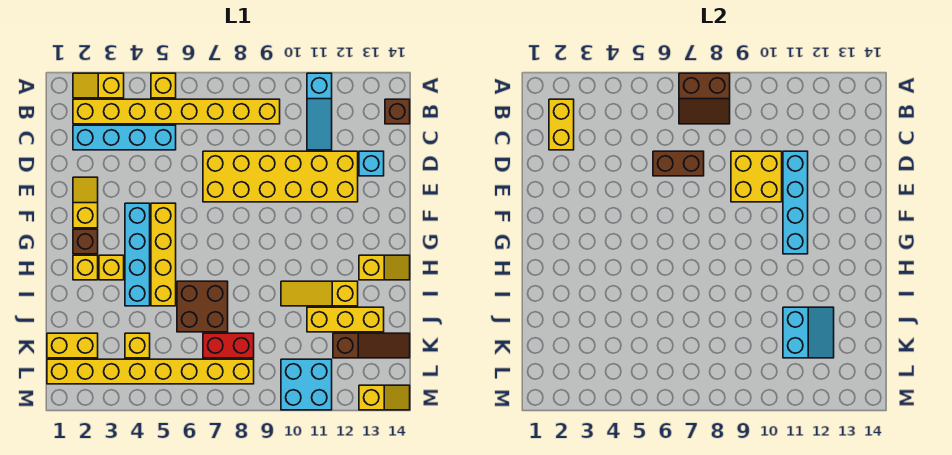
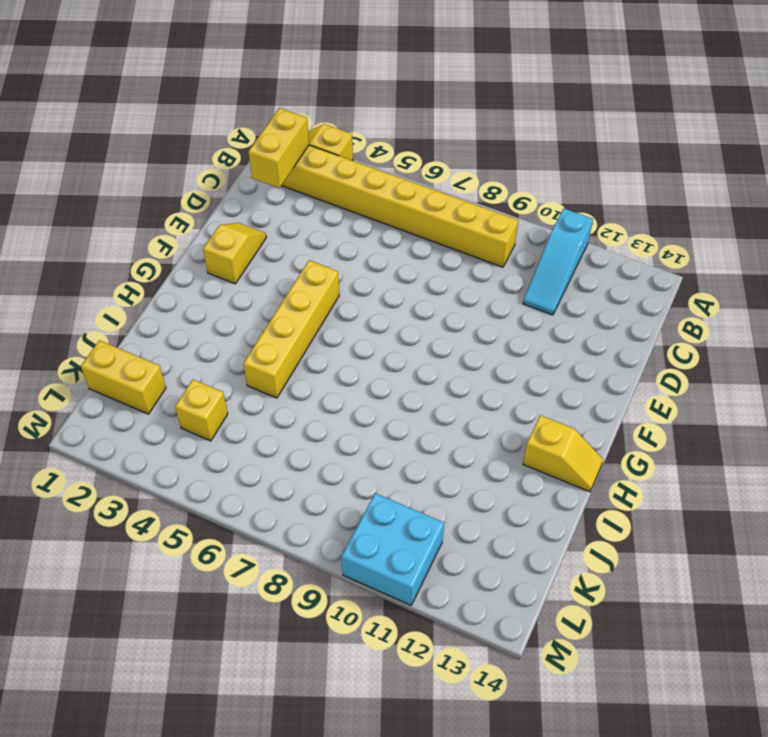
none -> yellow 1x1 brick [151,73,176,98]
none -> brown 1x1 brick [385,99,410,124]
none -> cyan 1x4 brick [73,125,176,150]
none -> yellow 2x6 brick [203,151,358,202]

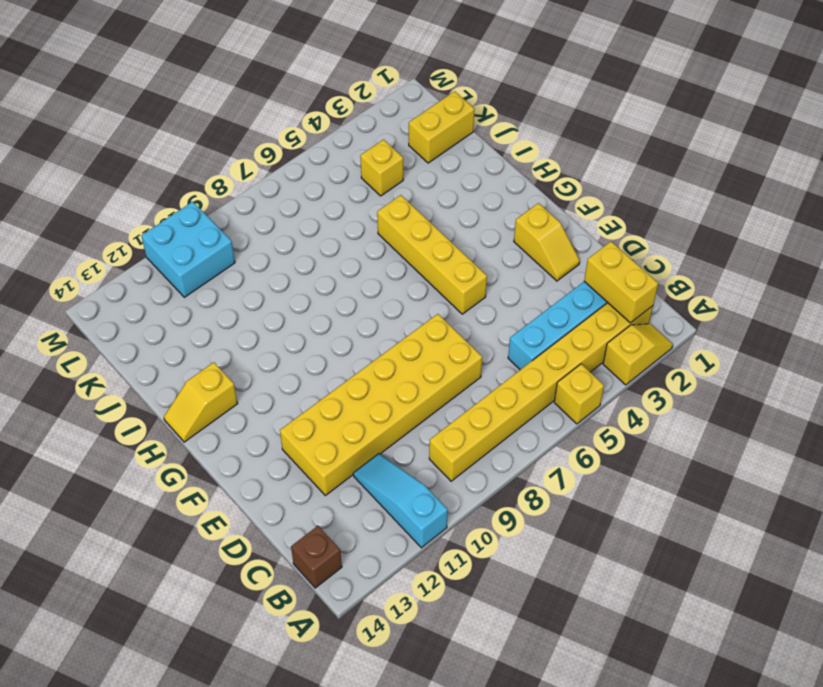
none -> cyan 1x1 brick [359,151,384,176]
none -> cyan 1x4 brick [125,203,150,306]
none -> brown 1x1 brick [73,229,98,254]
none -> yellow 1x1 brick [73,255,98,280]

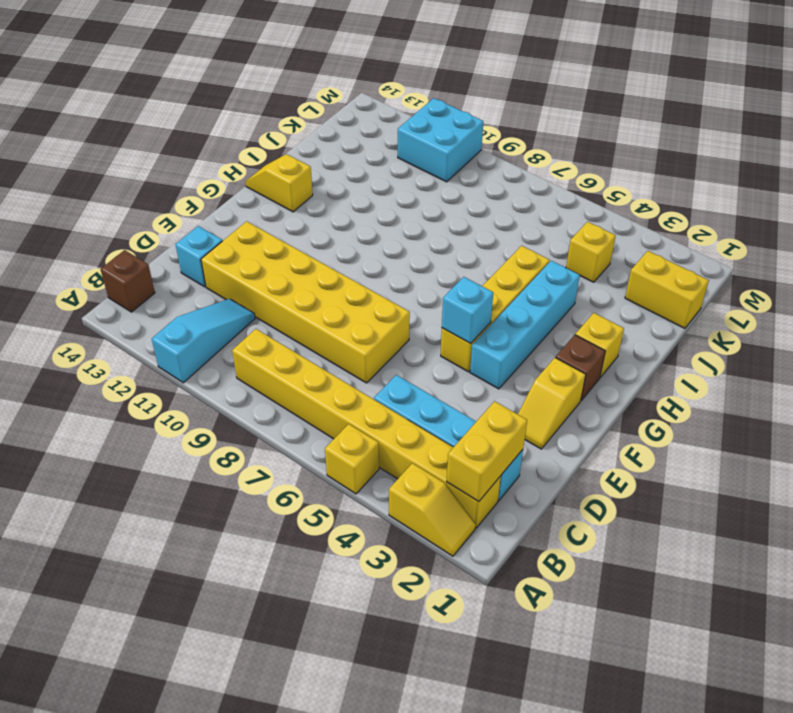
cyan 1x1 brick [442,277,493,343] -> none
none -> yellow 1x1 brick [99,255,124,280]
none -> brown 2x2 brick [177,281,228,332]
none -> yellow 1x3 slope [281,281,358,306]
none -> yellow 1x3 brick [307,307,384,332]

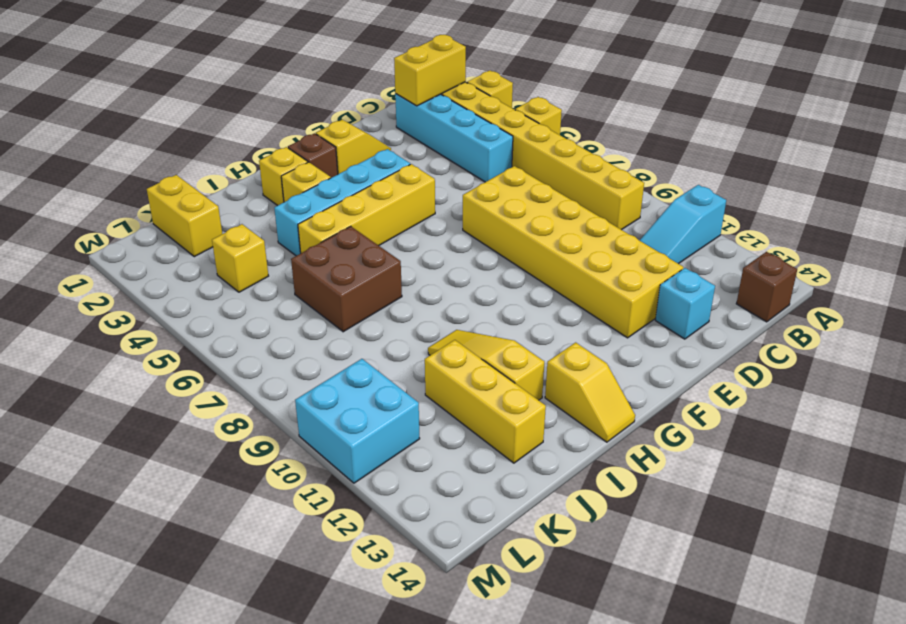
none -> red 1x2 brick [203,333,254,358]
none -> brown 1x3 slope [333,333,410,358]
none -> yellow 1x8 brick [47,359,254,384]
none -> yellow 1x2 slope [359,385,410,410]

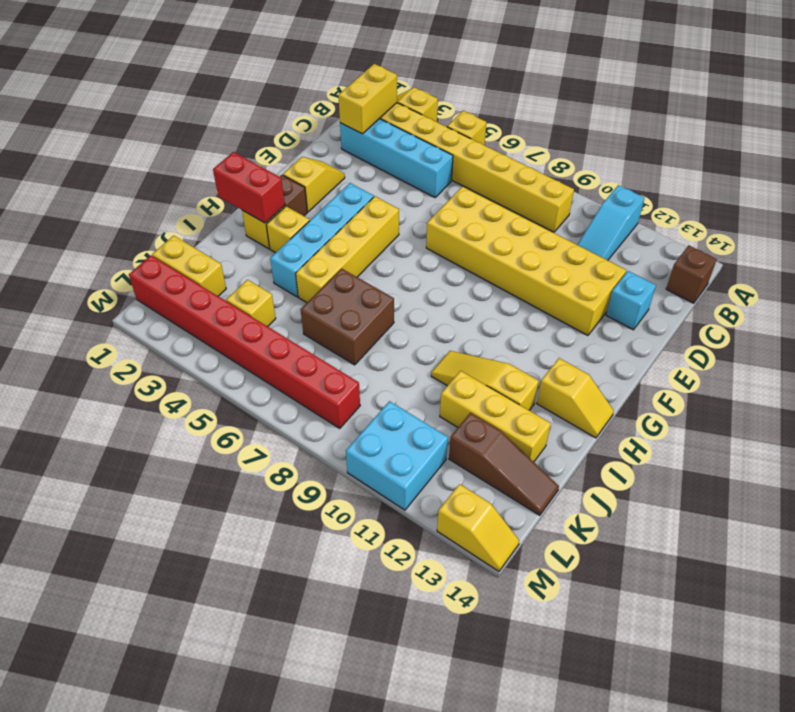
red 1x2 brick [213,152,285,223] -> red 1x2 brick moved to [203,333,254,358]
red 1x8 brick [129,256,360,428] -> yellow 1x8 brick [47,359,254,384]
none -> brown 2x2 slope [679,73,730,124]
none -> brown 1x2 brick [653,151,704,176]
none -> yellow 2x2 brick [731,151,782,202]
none -> cyan 1x4 brick [783,151,808,254]

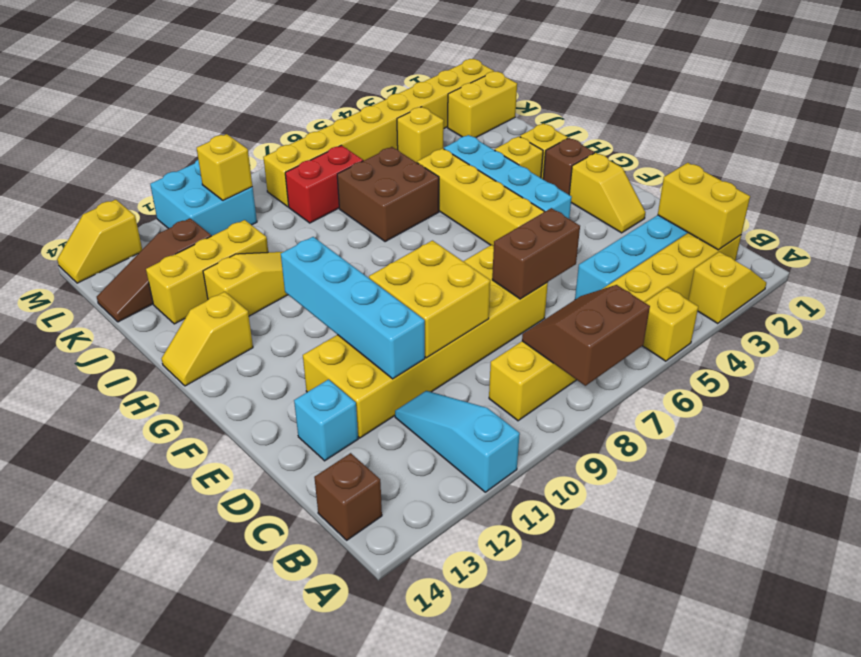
yellow 1x1 brick [197,134,252,201] -> none
none -> cyan 2x2 slope [783,307,834,358]

